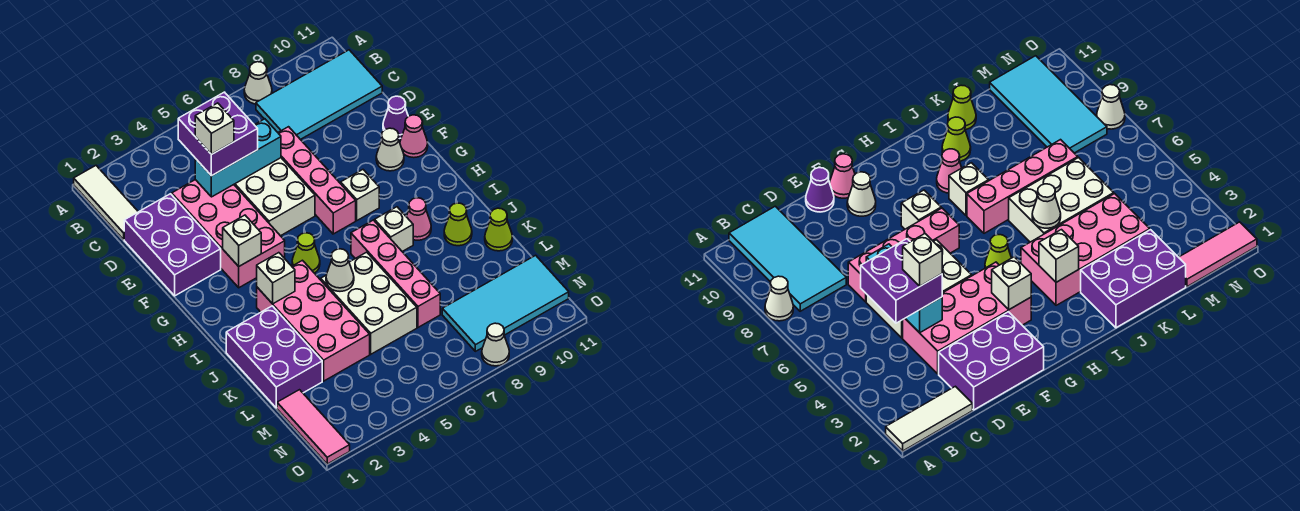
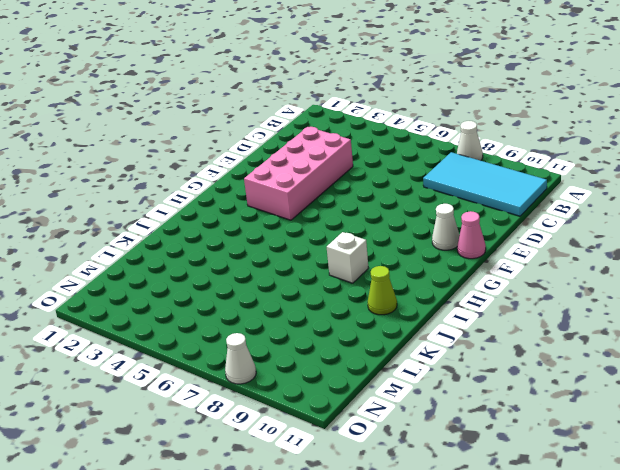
none -> white 1x3 tile [74,166,138,240]
none -> purple 2x3 brick [124,194,221,296]
none -> white 2x3 brick [234,158,315,236]

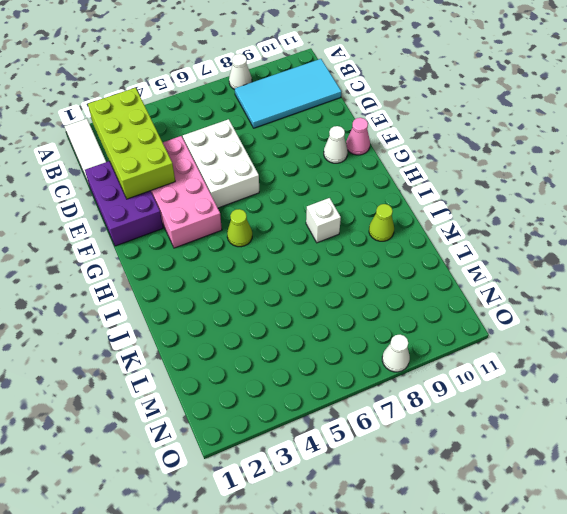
lime 2x4 brick [88,88,175,199] -> none
none -> pink 1x4 brick [278,127,356,234]
none -> purple 1x1 cone [383,96,408,139]
none -> white 1x1 brick [341,170,379,220]

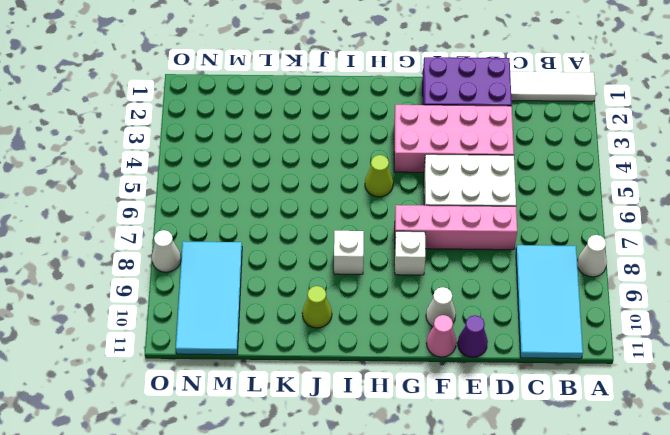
none -> pink 2x4 brick [257,260,370,381]
none -> pink 1x4 brick [351,220,440,327]
none -> pink 1x1 cone [406,198,431,240]

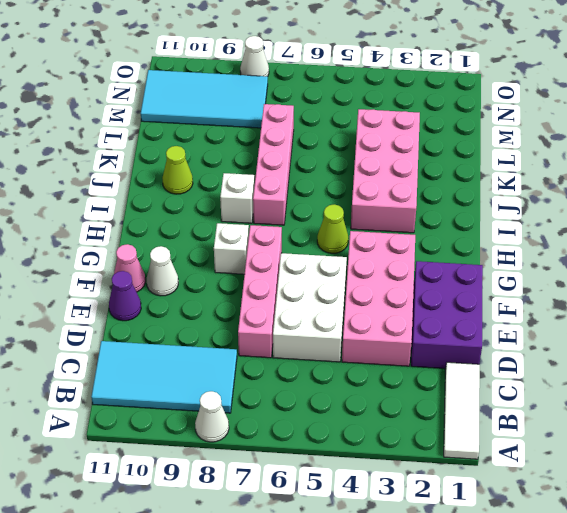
none -> pink 1x1 cone [406,198,431,240]
none -> purple 2x3 brick [226,306,322,408]
none -> white 2x3 brick [321,252,417,354]

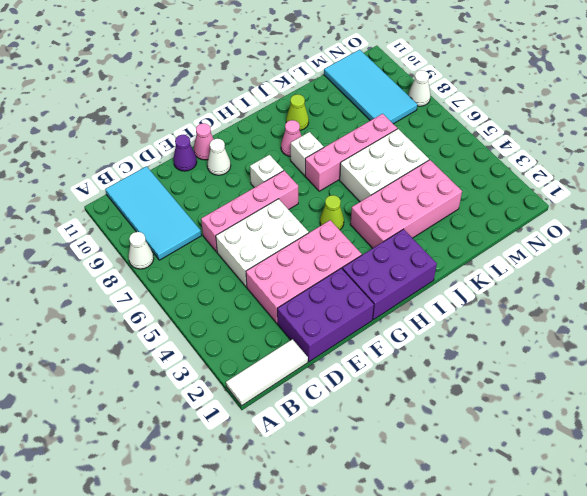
purple 2x3 brick [342,229,437,320] -> purple 2x3 brick moved to [226,306,322,408]
none -> lime 1x1 cone [485,208,512,251]
none -> pink 1x3 tile [277,390,350,464]
none -> cyan 1x3 brick [195,119,281,197]

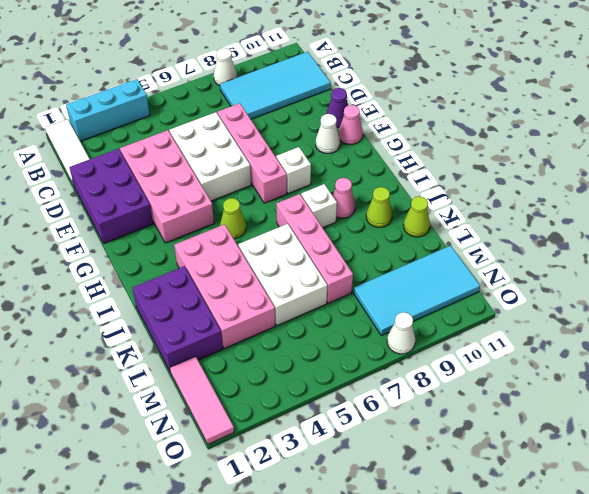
cyan 1x3 brick [66,79,150,141] -> cyan 1x3 brick moved to [195,119,281,197]
none -> white 1x1 brick [223,215,261,266]
none -> white 1x1 brick [257,253,295,304]
none -> white 1x1 cone [326,249,354,291]

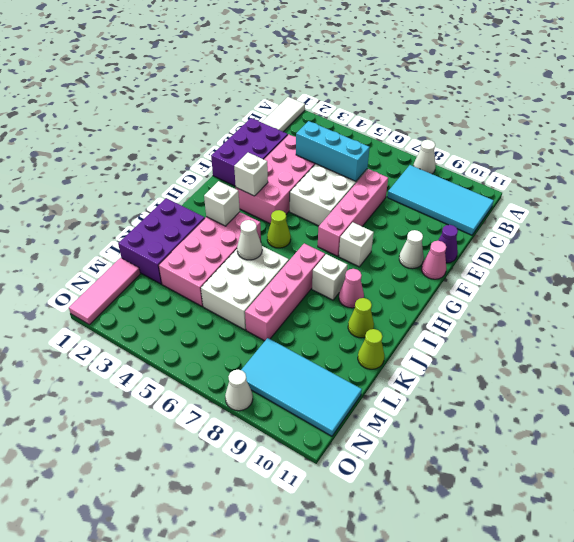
none -> purple 2x2 brick [178,92,258,176]
none -> white 1x1 brick [195,103,234,155]

